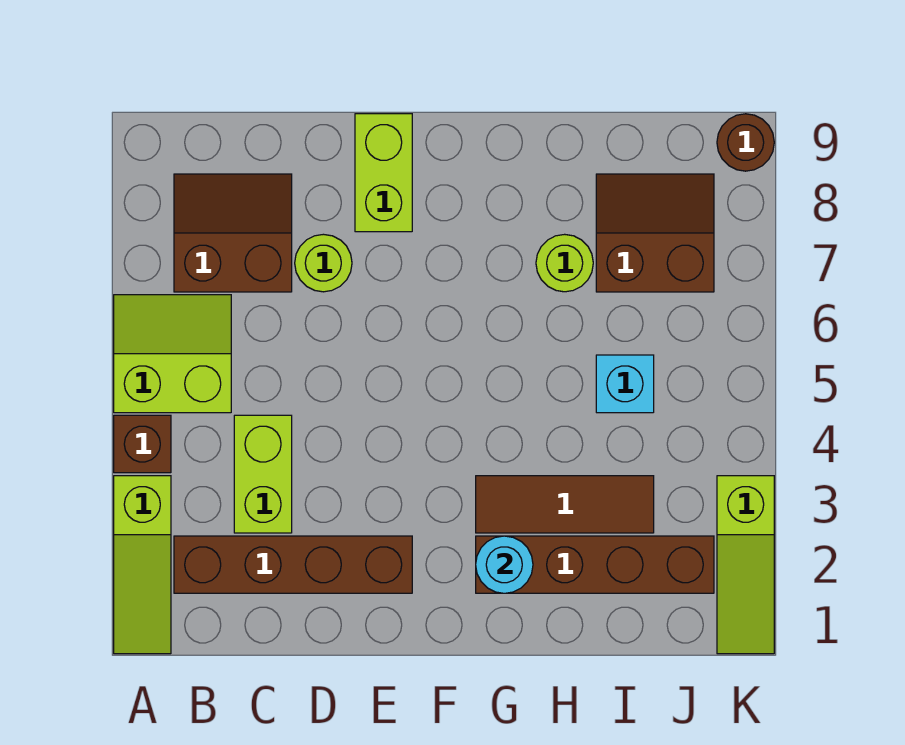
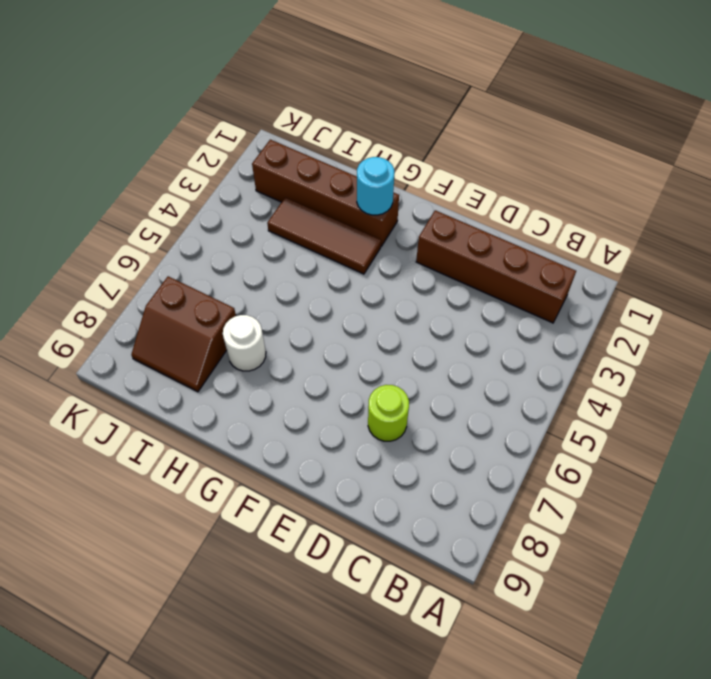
white 1x1 round brick [223,315,266,371] -> lime 1x1 round brick [536,234,593,292]
none -> lime 1x3 slope [114,476,171,654]
none -> brown 1x1 brick [114,415,171,473]
none -> lime 2x2 slope [114,295,231,413]

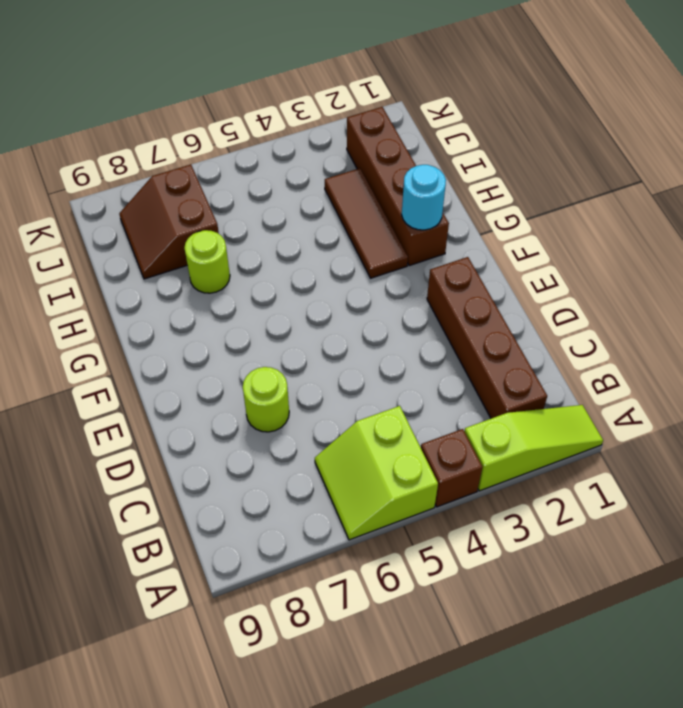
none -> brown 2x2 slope [174,174,292,292]
none -> lime 1x2 brick [234,415,292,533]
none -> lime 1x2 brick [355,114,412,232]

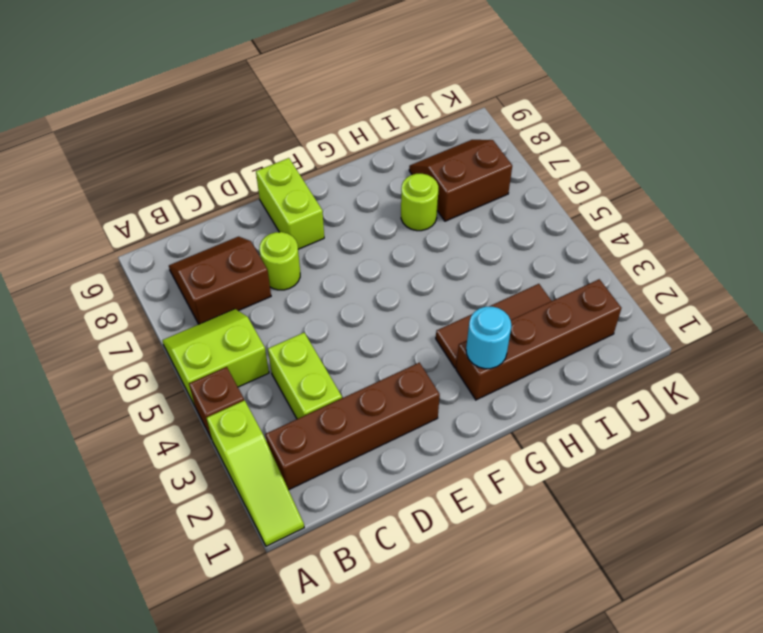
none -> cyan 1x1 brick [596,355,654,413]
none -> lime 1x3 slope [717,476,774,654]
none -> brown 1x1 round brick [717,114,774,171]

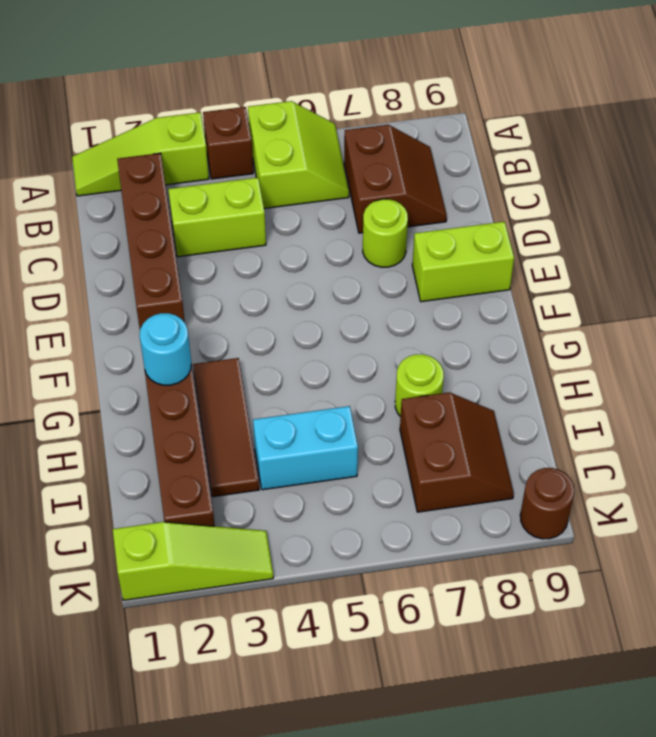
cyan 1x2 brick [253,406,358,490] -> cyan 1x1 brick [596,355,654,413]
lime 1x3 slope [113,522,273,600] -> lime 1x3 slope turned to [717,476,774,654]

